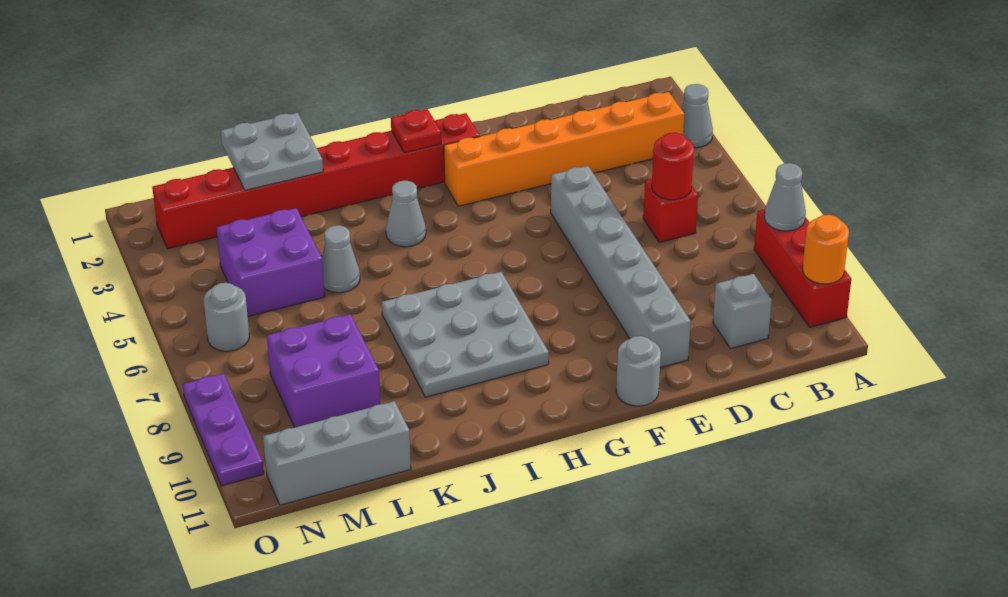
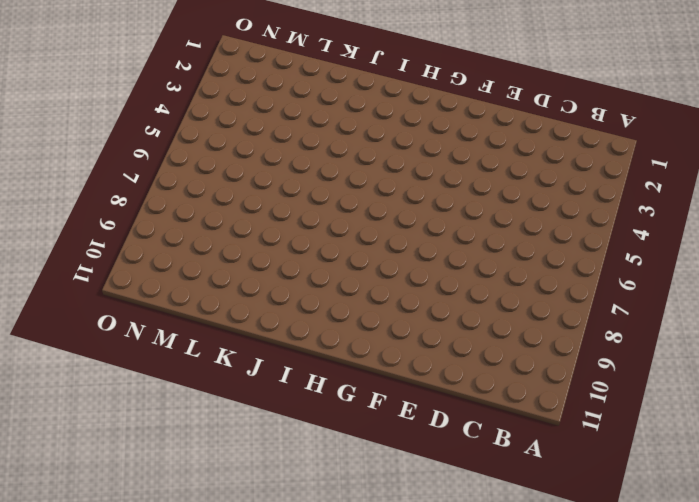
none -> grey 1x1 cone [681,84,713,148]
none -> red 1x3 brick [754,209,851,327]
none -> orange 1x6 brick [444,92,685,206]

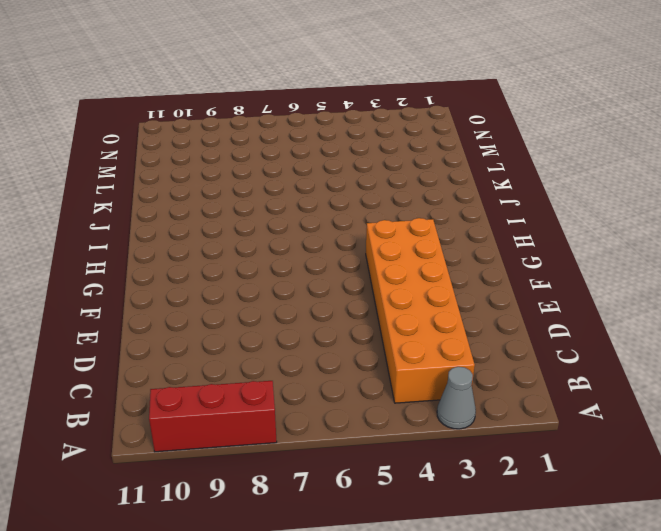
orange 2x6 brick [366,218,475,403] -> orange 1x6 brick [444,92,685,206]
none -> red 1x1 brick [643,179,698,242]
none -> grey 1x1 brick [713,274,772,349]
none -> grey 1x6 brick [551,166,691,368]

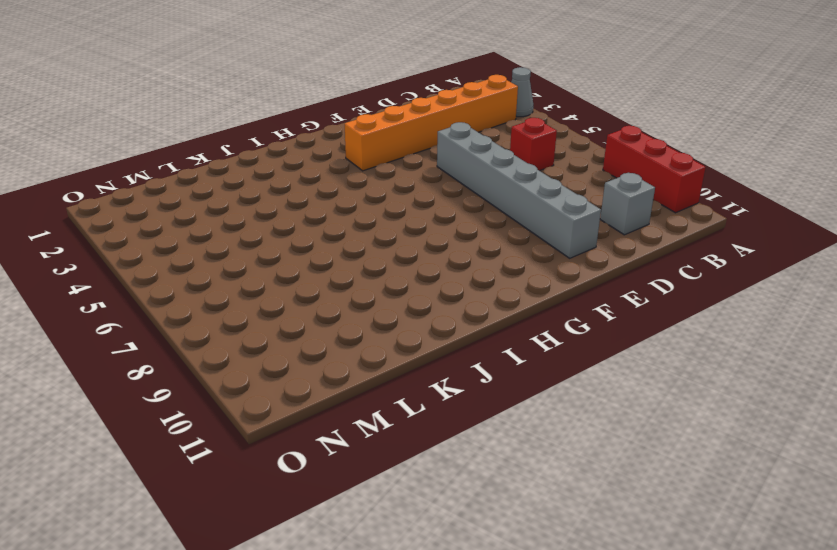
none -> grey 1x1 round brick [616,336,661,406]
none -> red 1x8 brick [152,113,480,249]
none -> grey 3x3 plate [382,272,549,397]

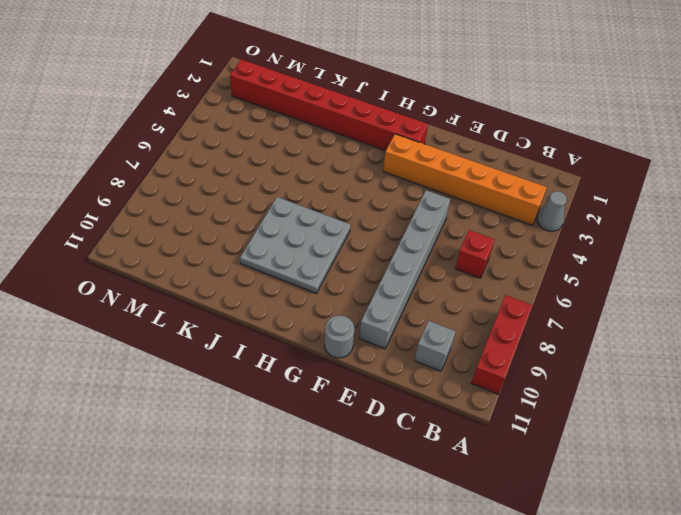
none -> grey 1x1 cone [386,181,426,247]
none -> grey 1x1 cone [322,225,360,293]
none -> purple 2x2 brick [216,208,325,316]

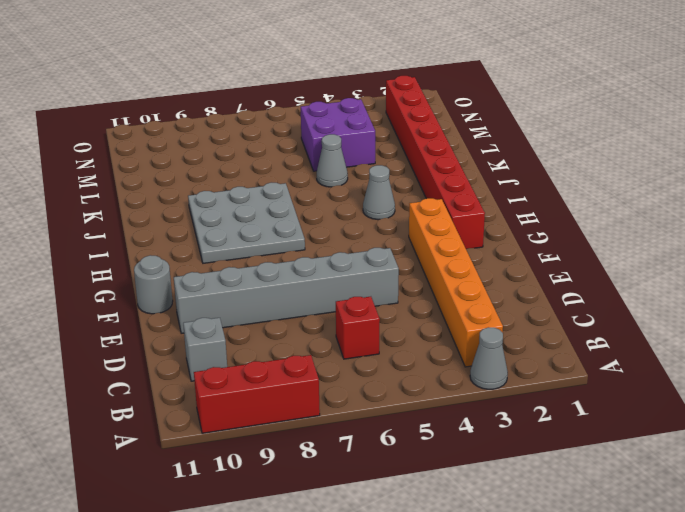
none -> purple 2x2 brick [267,314,380,427]
none -> grey 1x3 brick [263,401,411,505]
none -> grey 1x1 round brick [203,283,249,351]

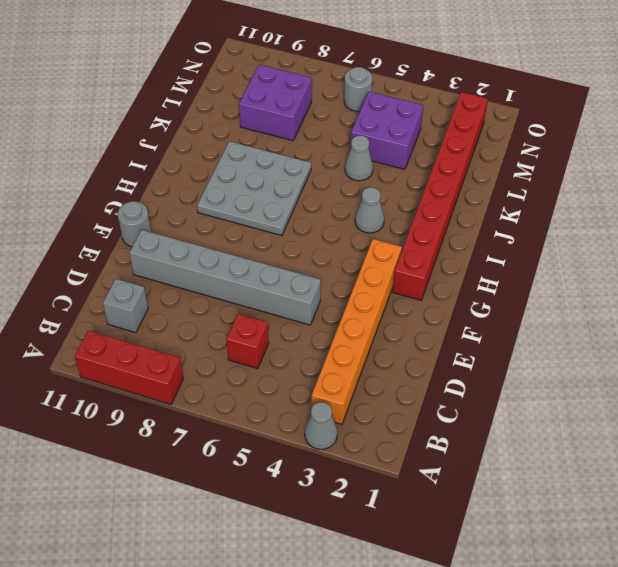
none -> grey 1x3 brick [263,401,411,505]
none -> purple 1x3 plate [183,373,264,486]
none -> grey 1x1 cone [764,163,806,231]

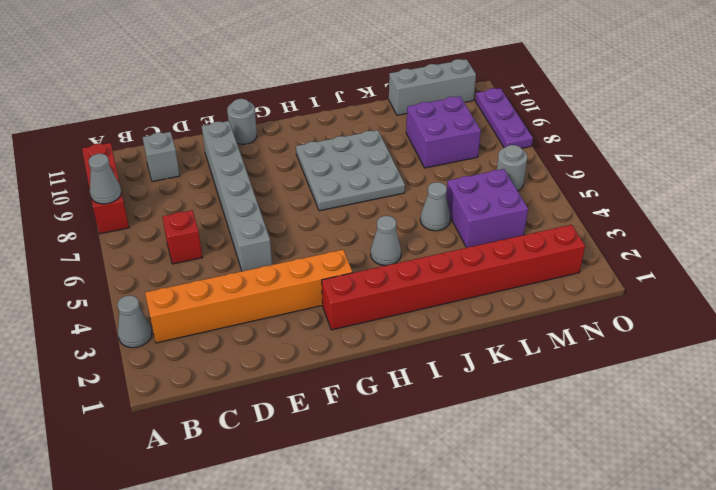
none -> orange 1x1 round brick [803,215,849,284]
none -> red 1x1 round brick [652,133,694,200]
none -> red 1x1 plate [391,109,441,153]

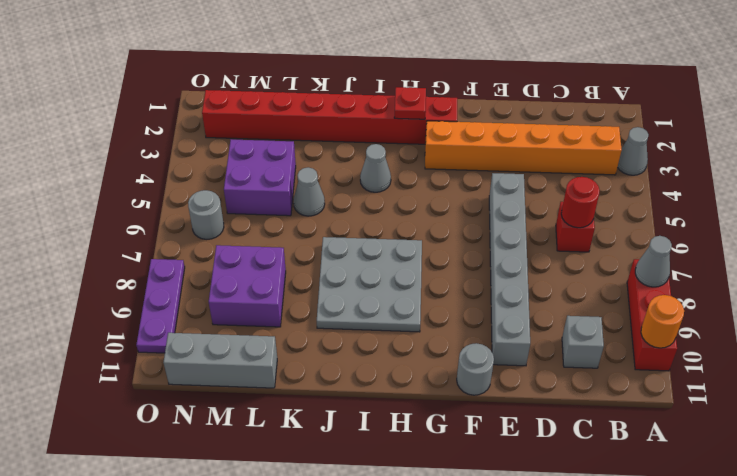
none -> grey 2x2 plate [221,113,323,190]

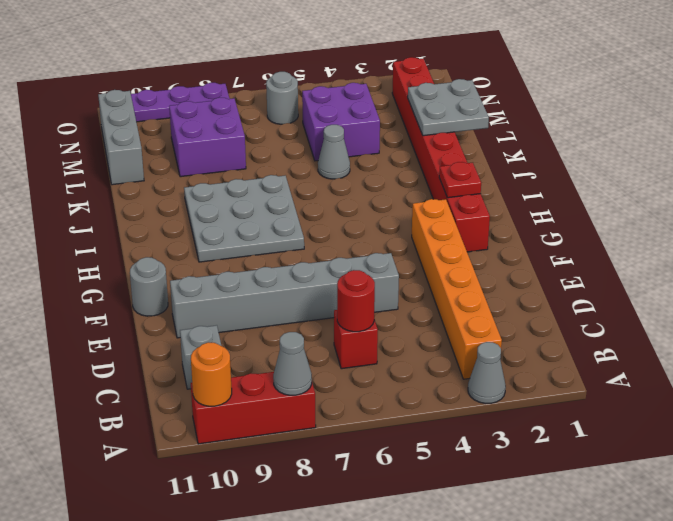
none -> grey 1x1 cone [386,181,426,247]

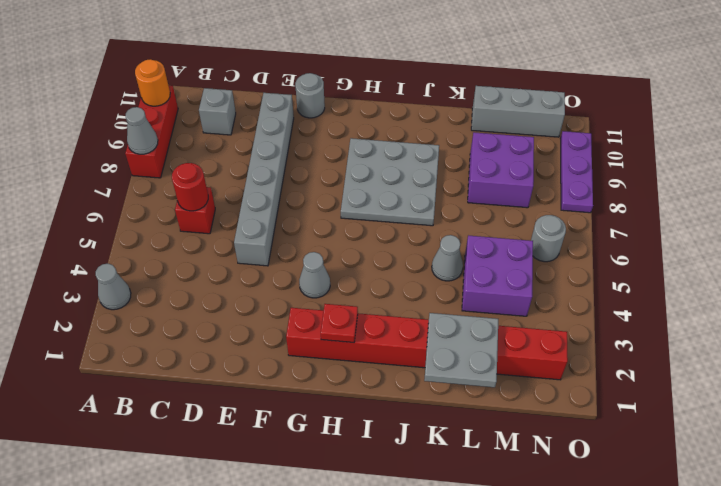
grey 1x1 cone [299,252,330,298] -> grey 1x1 cone moved to [386,181,426,247]
none -> orange 1x6 brick [444,92,685,206]

